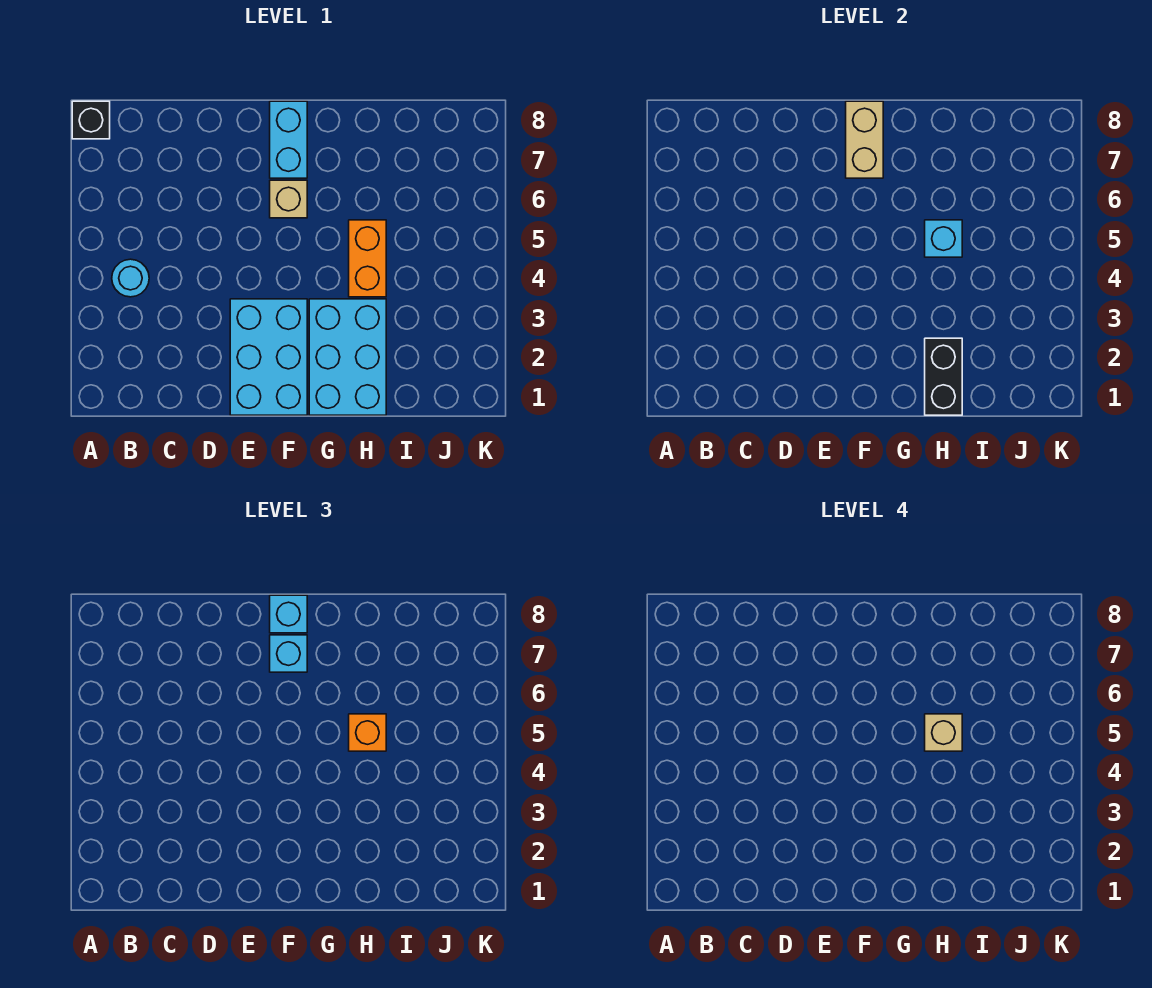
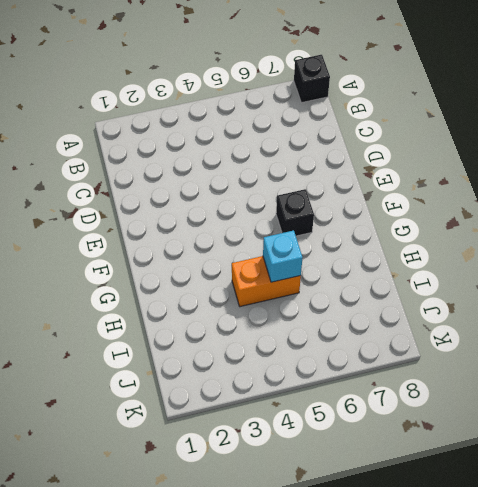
black 1x1 brick [276,189,314,236] -> tan 1x1 brick [270,180,307,218]
none -> cyan 1x1 round brick [112,259,149,297]
none -> cyan 2x3 brick [230,299,307,415]
none -> cyan 1x2 brick [270,101,307,178]

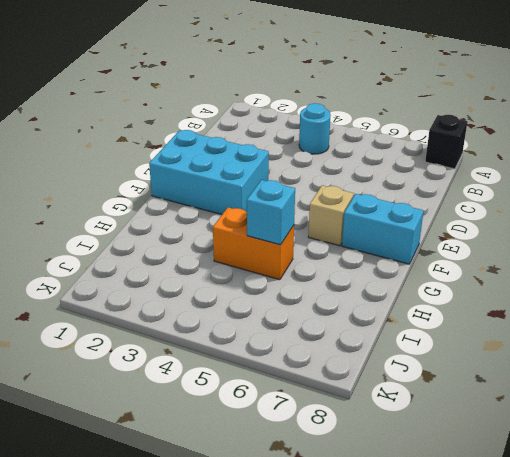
none -> cyan 2x3 brick [309,299,386,415]
none -> tan 1x2 brick [846,101,883,178]
none -> black 1x2 brick [925,338,962,415]

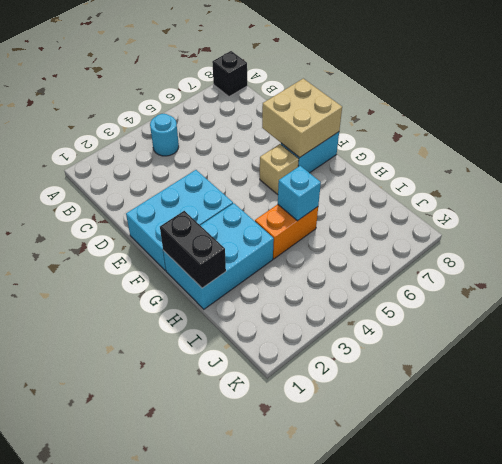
tan 2x2 brick [262,79,342,158] -> tan 1x2 brick [846,101,883,178]
black 1x2 brick [160,211,226,288] -> black 1x2 brick turned to [925,338,962,415]
none -> cyan 1x1 brick [270,635,307,672]
none -> cyan 1x1 brick [270,595,307,633]
none -> orange 1x1 brick [349,714,386,751]

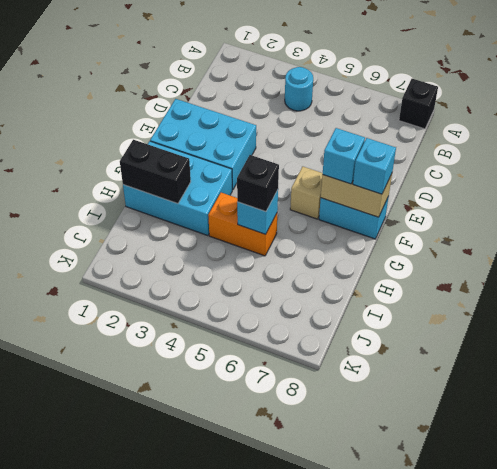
black 1x1 brick [237,155,279,212] -> orange 1x1 brick [349,714,386,751]
none -> tan 1x1 brick [925,714,962,751]

